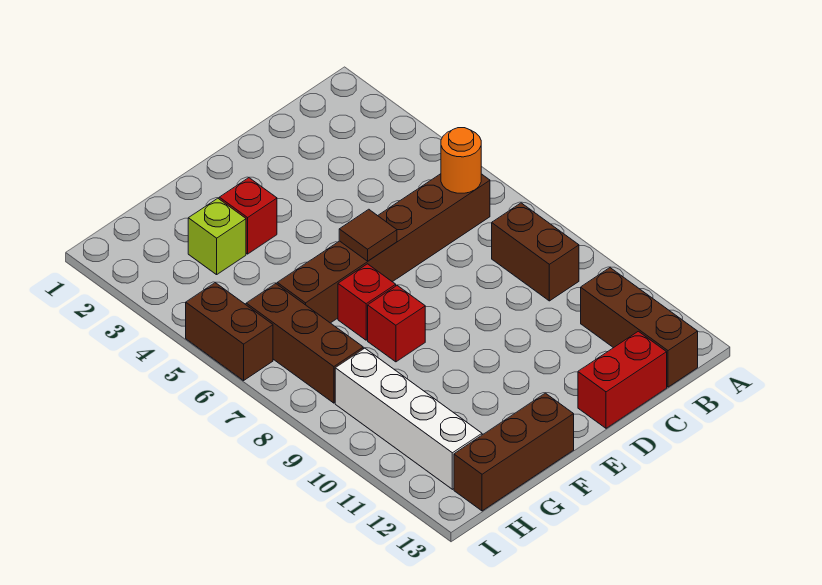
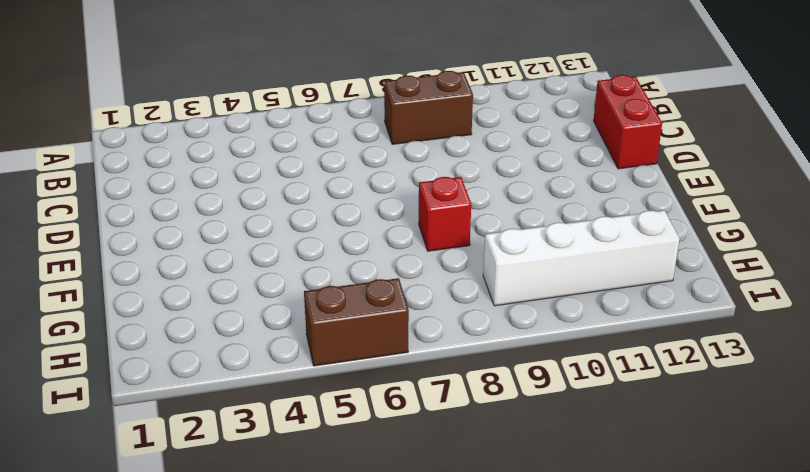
none -> brown 1x6 brick [277,174,490,323]
none -> brown 1x3 brick [581,268,698,387]
none -> red 1x1 brick [219,178,277,254]

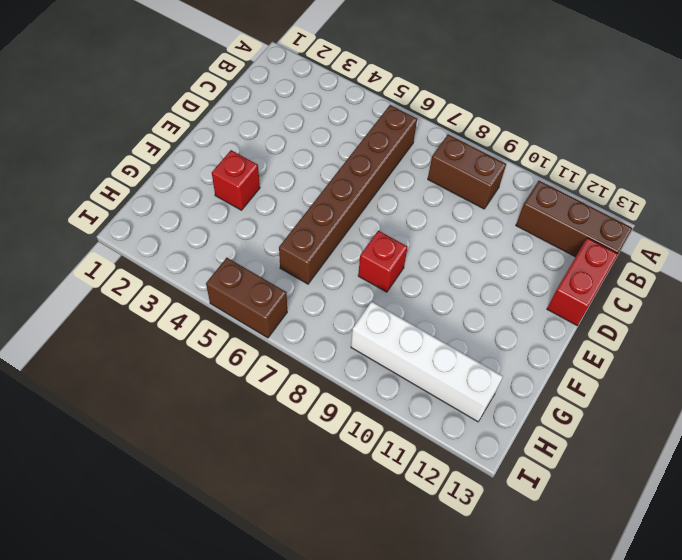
none -> red 1x1 brick [338,264,396,340]
none -> brown 1x3 brick [454,393,574,511]
none -> lime 1x1 brick [188,198,246,275]

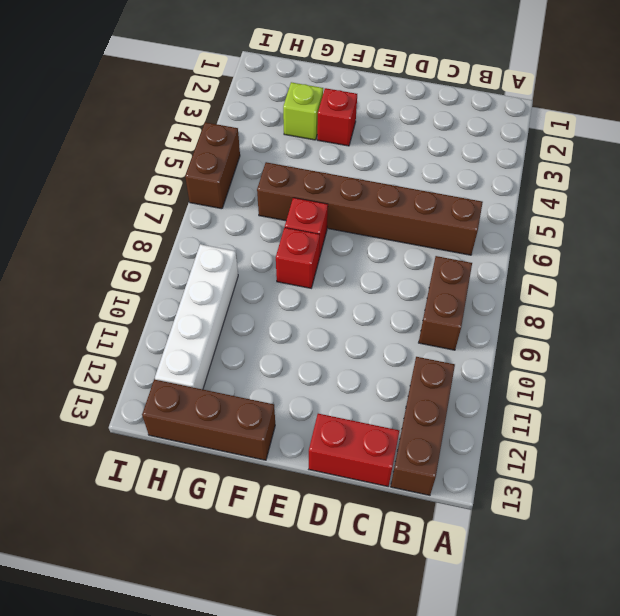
none -> brown 1x3 brick [246,284,363,403]
none -> orange 1x1 round brick [441,128,481,193]
none -> brown 1x1 tile [339,209,397,261]

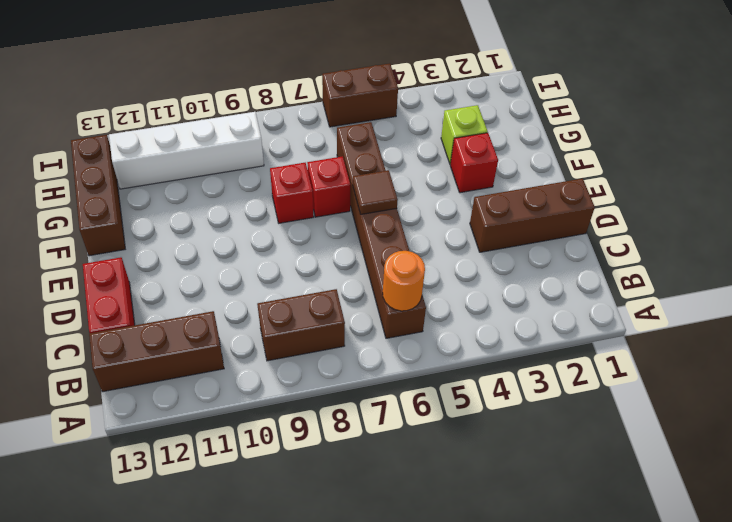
brown 1x3 brick [470,179,595,252] -> brown 1x3 brick moved to [246,284,363,403]

